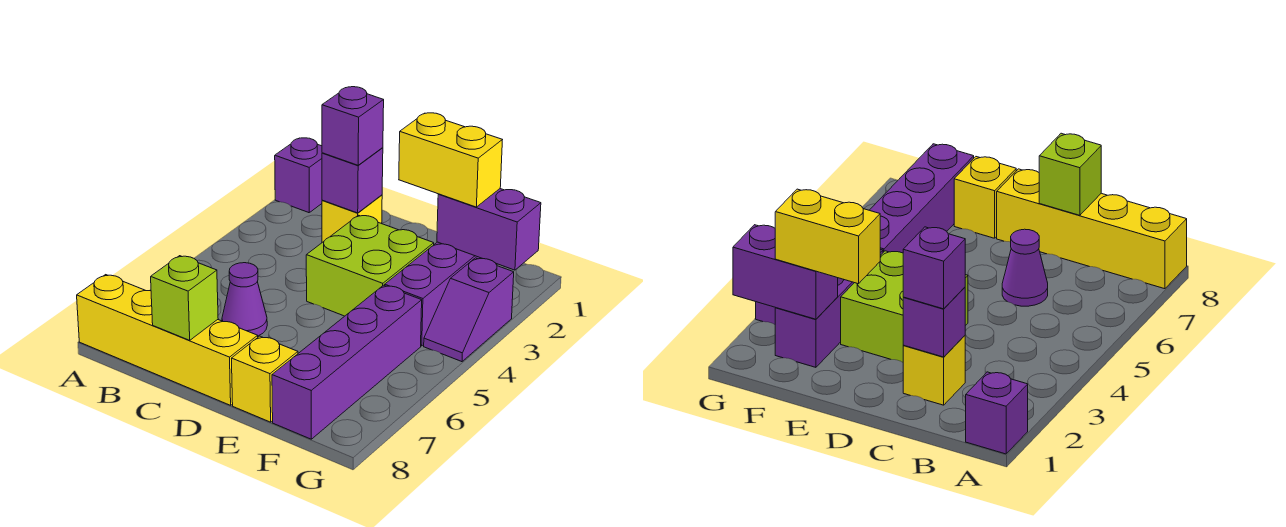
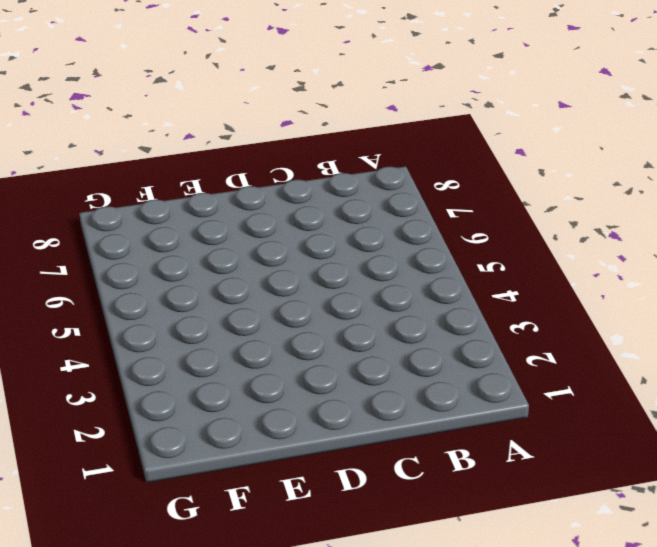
none -> purple 1x1 brick [275,138,322,213]
none -> yellow 1x4 brick [77,275,258,405]
none -> yellow 1x1 brick [322,195,382,242]

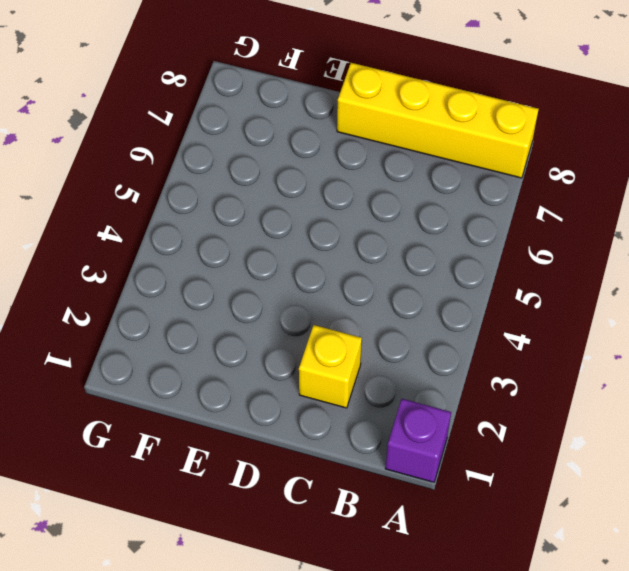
none -> purple 1x1 cone [222,263,267,336]
none -> lime 2x2 brick [306,215,434,316]
none -> yellow 1x1 brick [232,336,298,422]

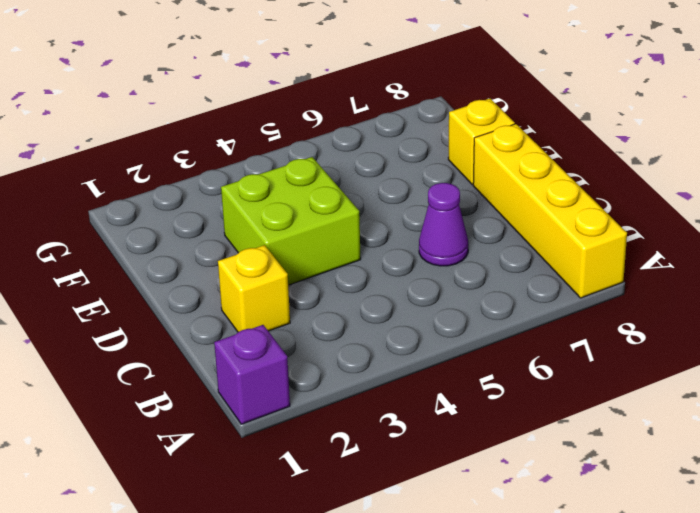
none -> purple 1x3 brick [385,242,497,346]
none -> purple 1x4 brick [272,285,422,439]
none -> purple 1x2 slope [424,258,514,362]

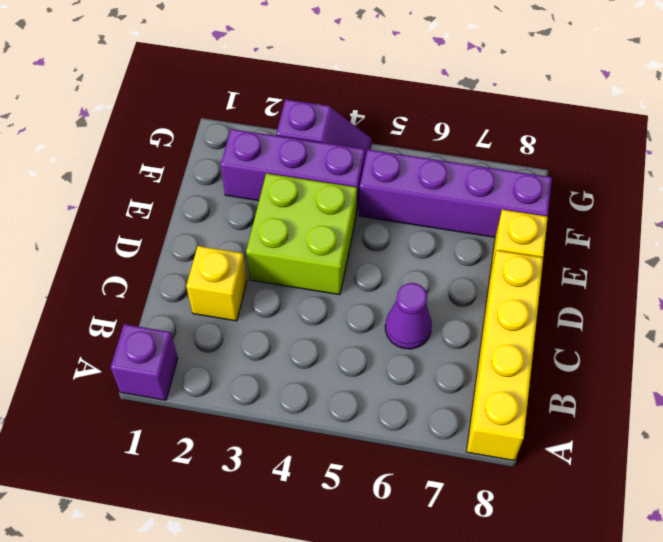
none -> purple 1x1 brick [322,148,383,213]
none -> lime 1x1 brick [151,256,218,340]
none -> purple 1x2 brick [437,189,541,270]

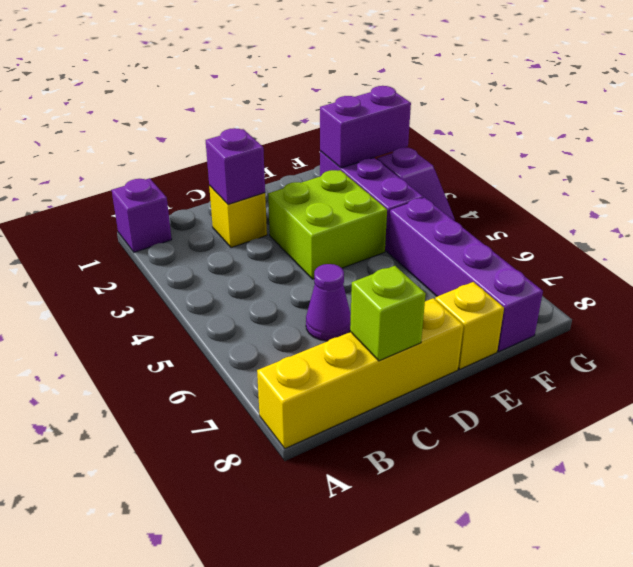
none -> purple 1x1 brick [322,87,384,165]
none -> yellow 1x2 brick [399,113,502,207]

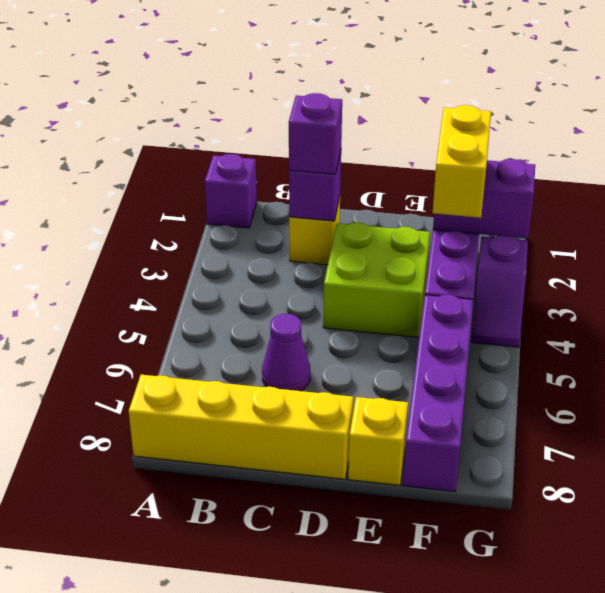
yellow 1x2 brick [433,105,491,218] -> yellow 1x2 brick turned to [399,113,502,207]
none -> lime 1x1 brick [151,256,218,340]

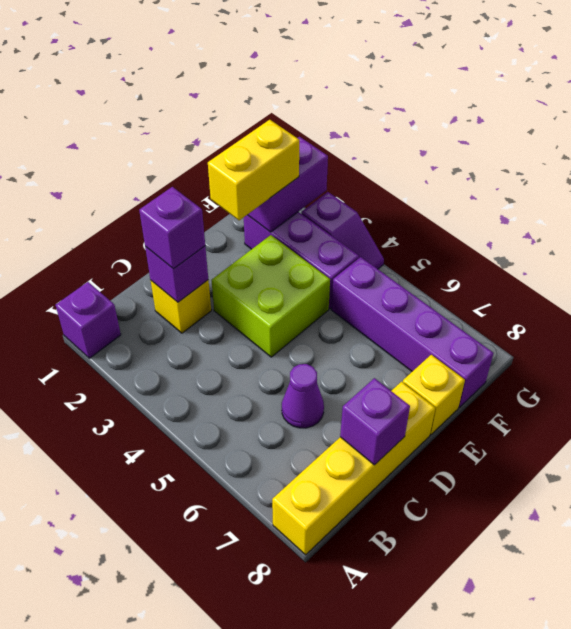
purple 1x1 brick [340,378,410,465] -> lime 1x1 brick [151,256,218,340]

